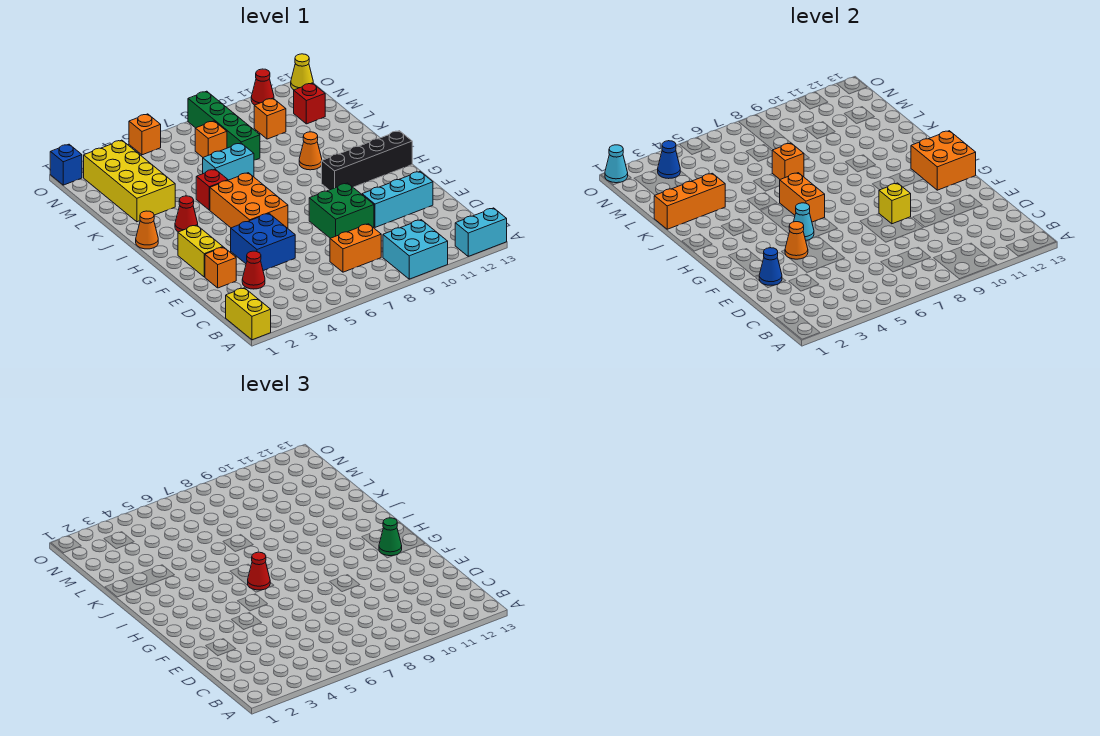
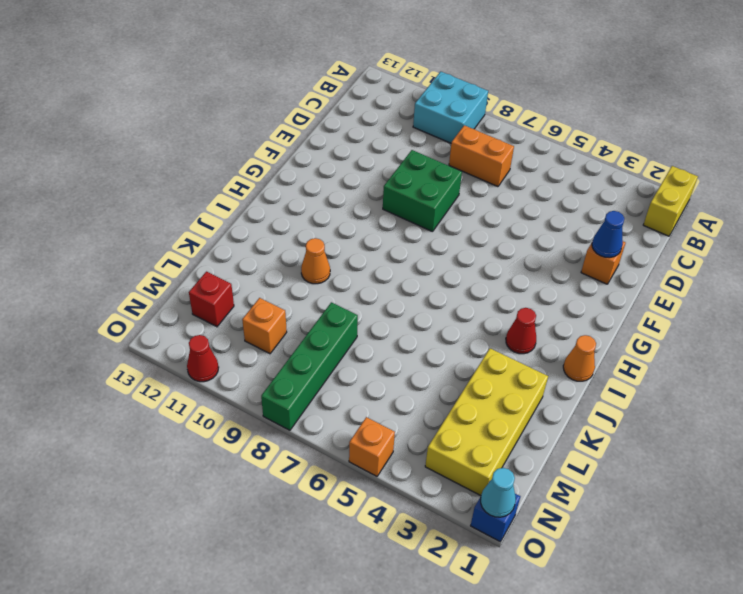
none -> cyan 1x2 brick [455,208,507,257]
none -> red 1x1 cone [242,251,265,289]
none -> blue 2x2 brick [231,214,295,271]
none -> cyan 1x3 brick [362,172,433,227]

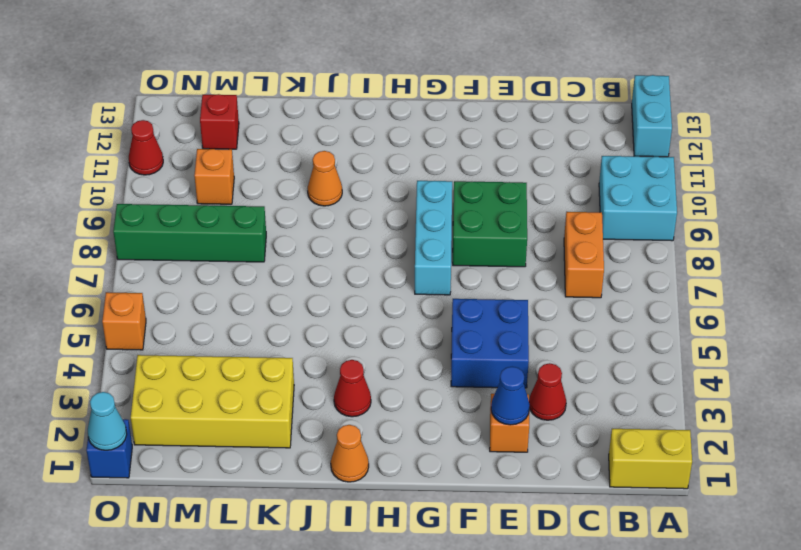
cyan 1x3 brick [415,181,452,295] -> cyan 1x3 brick moved to [362,172,433,227]
none -> yellow 1x2 brick [178,225,223,277]
none -> orange 2x3 brick [210,173,288,228]
none -> black 1x4 brick [322,131,412,190]
none -> red 1x1 brick [196,169,228,210]

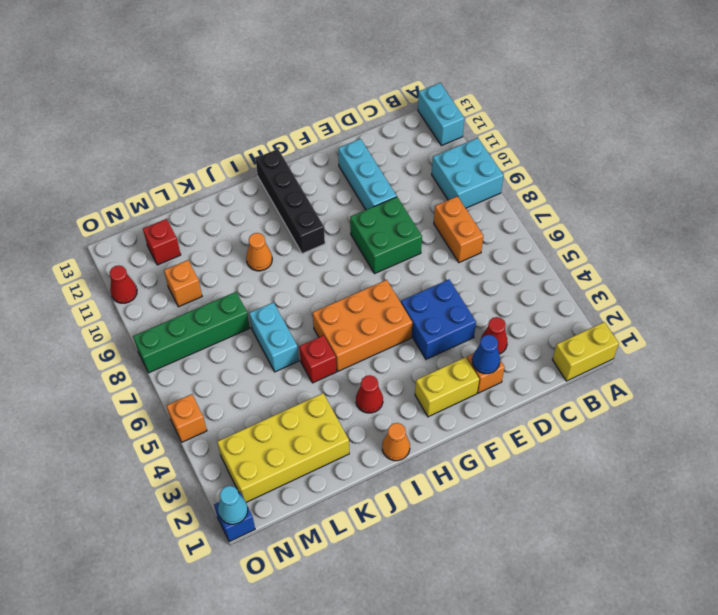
none -> orange 1x1 brick [195,121,227,157]
none -> yellow 1x1 cone [291,54,313,90]
none -> orange 1x1 cone [785,222,808,259]
none -> yellow 1x1 brick [879,183,911,224]

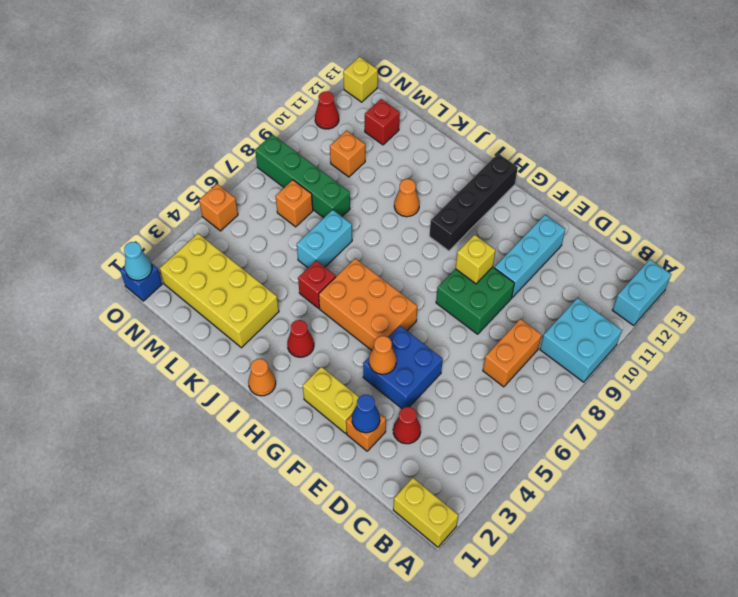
yellow 1x1 brick [343,57,378,102] -> yellow 1x1 cone [291,54,313,90]
none -> cyan 1x1 cone [794,203,814,240]
none -> orange 2x2 brick [911,131,976,190]
none -> orange 1x2 brick [780,173,825,222]
none -> orange 1x3 brick [654,173,725,229]

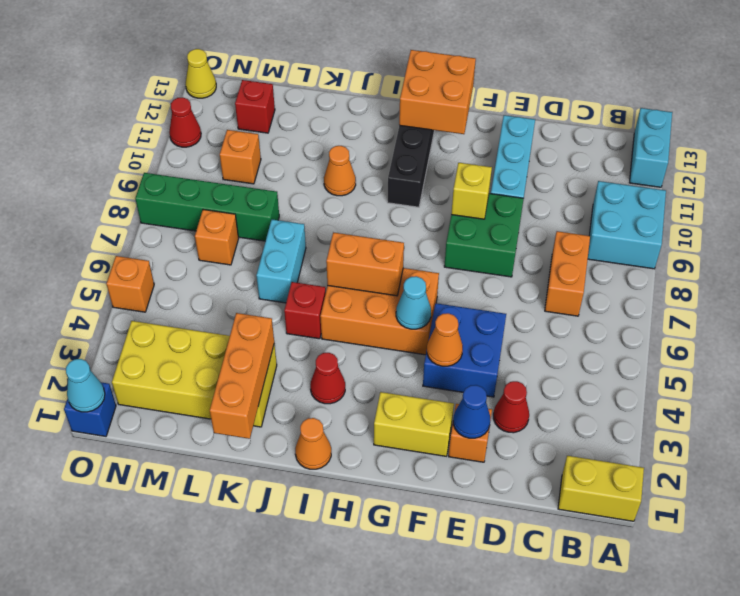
none -> orange 1x1 brick [772,143,804,179]
none -> blue 1x1 cone [658,141,680,179]
none -> green 1x1 cone [379,518,402,556]
none -> red 1x1 cone [248,552,270,590]

